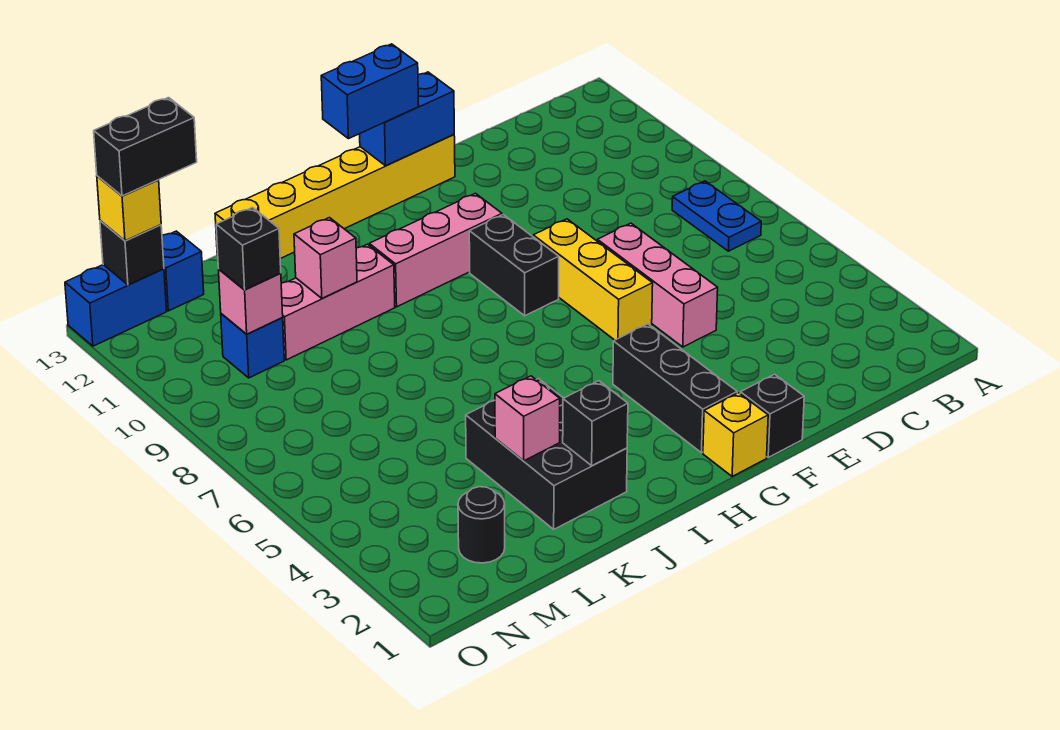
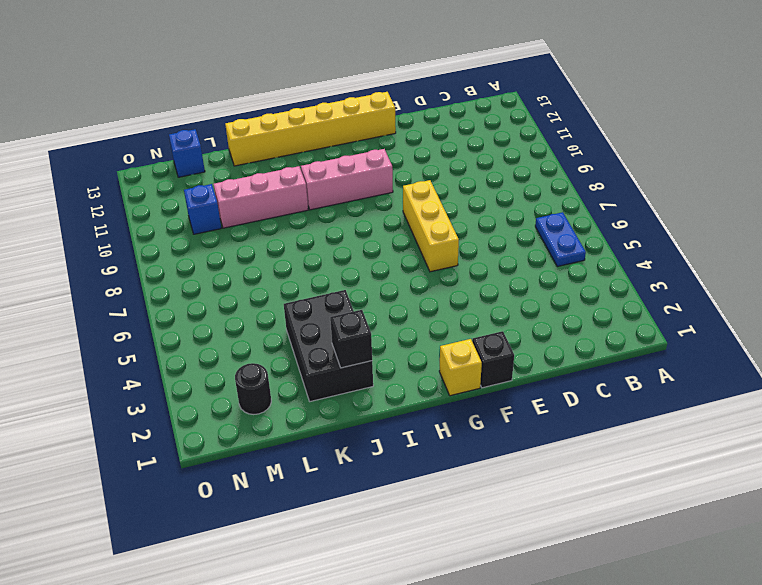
blue 1x2 plate [535,212,586,266] -> blue 1x2 plate moved to [672,181,761,251]
none -> pink 1x3 brick [597,223,718,347]
none -> black 1x3 brick [613,324,737,453]
none -> black 1x2 brick [469,215,559,316]

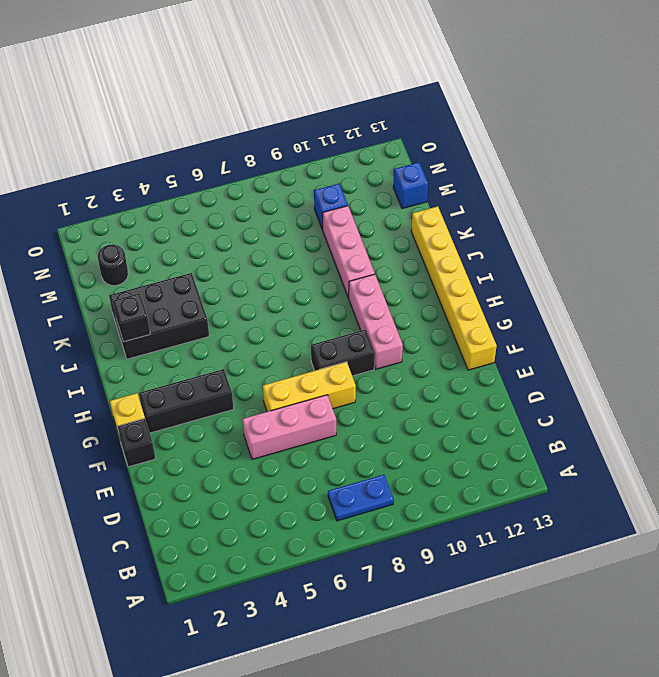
none -> blue 1x2 brick [65,265,167,346]
none -> blue 1x2 brick [360,72,454,166]
none -> pink 1x1 brick [495,376,560,461]

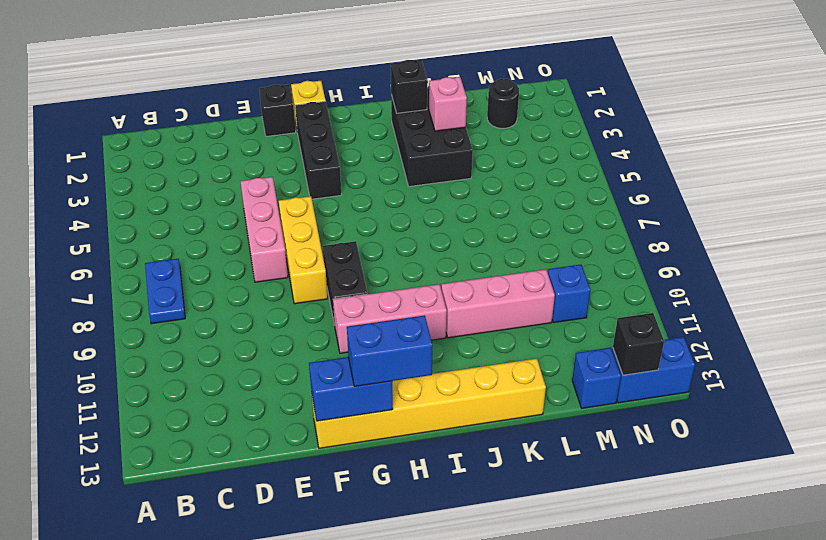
none -> pink 1x1 brick [294,218,357,299]
none -> pink 1x1 brick [218,269,283,334]
none -> black 1x1 brick [216,208,281,290]

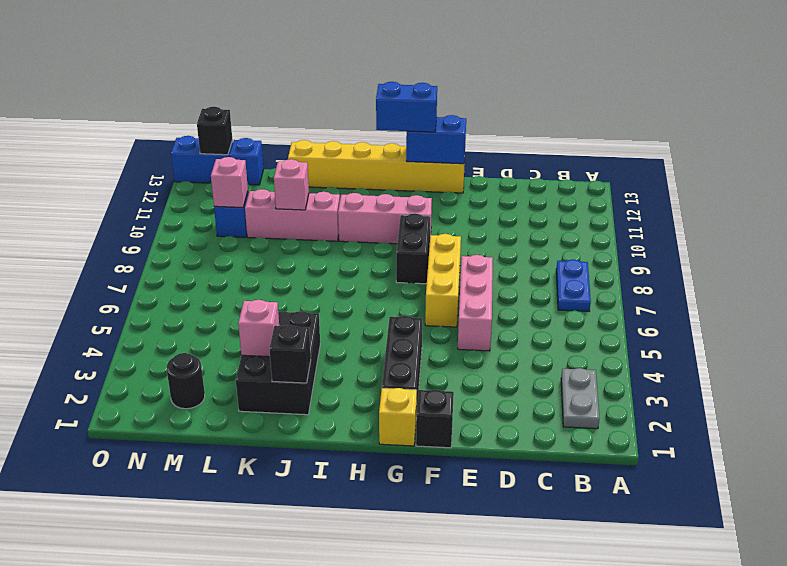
grey 1x2 plate [561,368,599,429] -> none
none -> black 1x1 brick [216,208,281,290]
none -> yellow 1x1 brick [97,176,161,241]
none -> black 1x2 brick [94,98,197,196]

